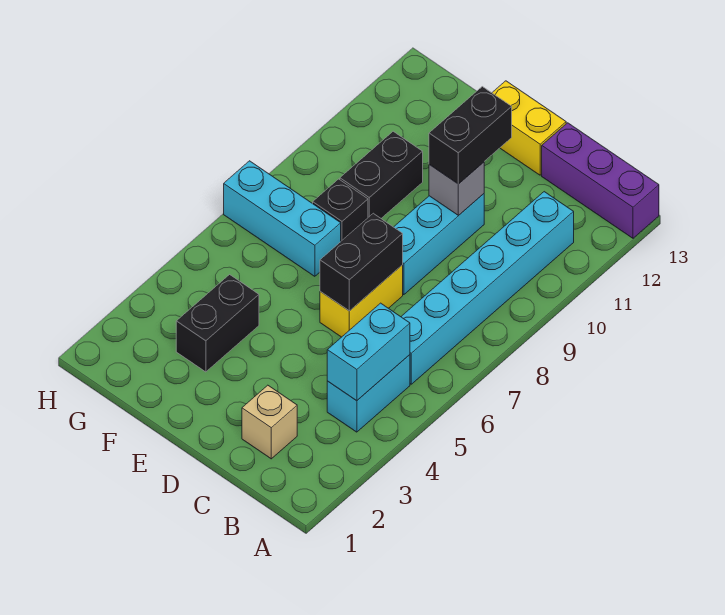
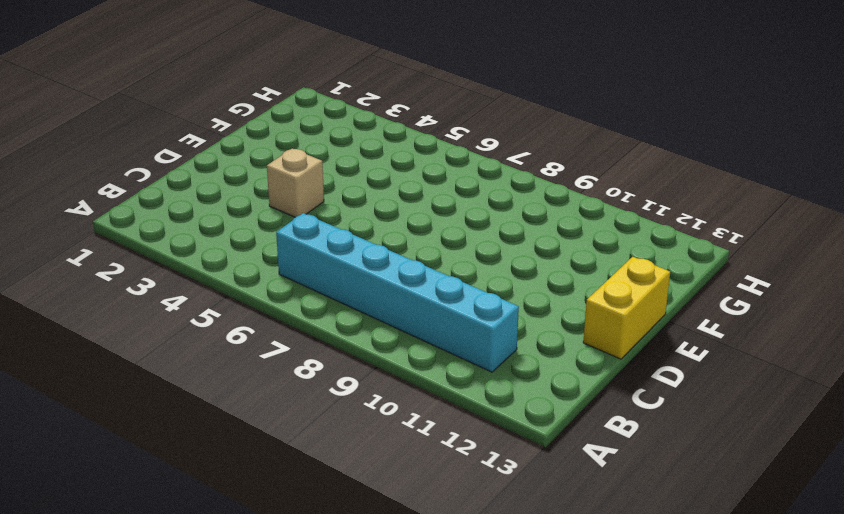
tan 1x1 brick [267,149,324,217] -> tan 1x1 brick moved to [242,385,297,459]
none -> purple 1x3 brick [542,123,659,238]
none -> cyan 1x2 brick [327,355,410,432]
none -> yellow 1x2 brick [320,265,403,337]

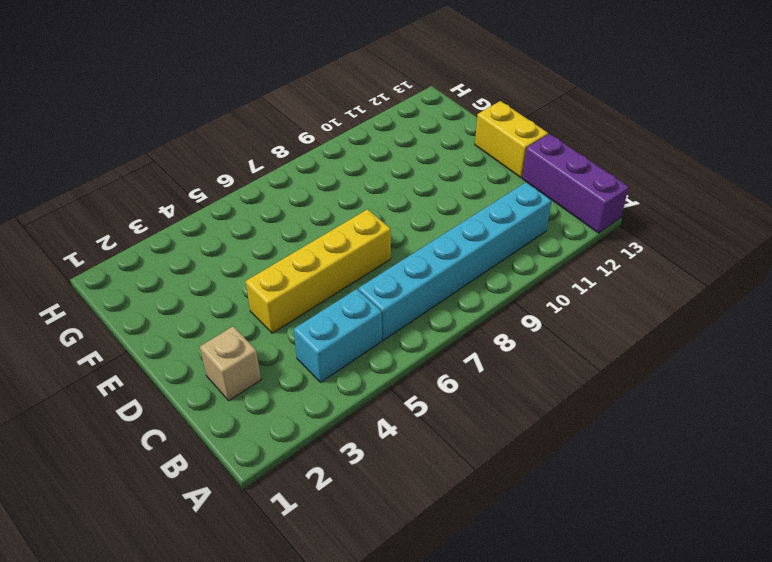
yellow 1x4 brick [246,209,391,333] -> yellow 1x2 brick [320,265,403,337]
none -> cyan 1x3 brick [394,194,484,295]
none -> black 1x2 brick [176,275,259,372]
none -> cyan 1x3 brick [224,161,341,276]

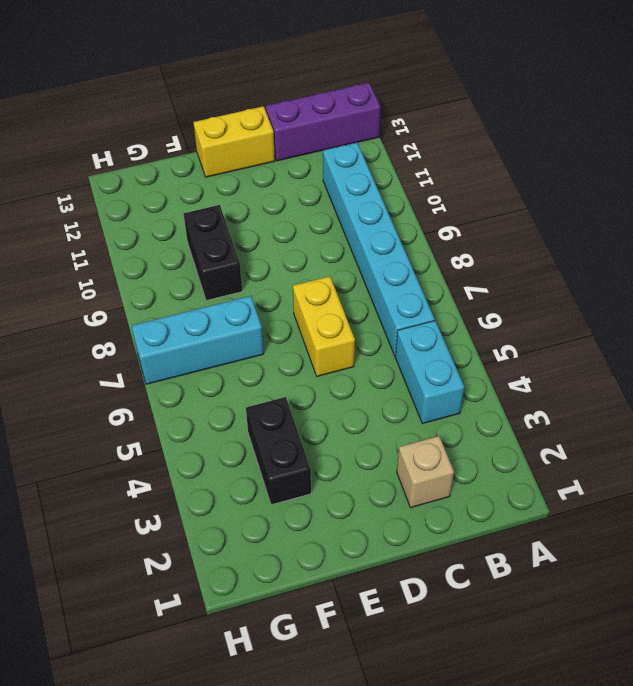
none -> cyan 1x3 brick [394,194,484,295]
none -> black 1x1 brick [313,179,368,241]
none -> cyan 1x2 brick [327,303,410,401]

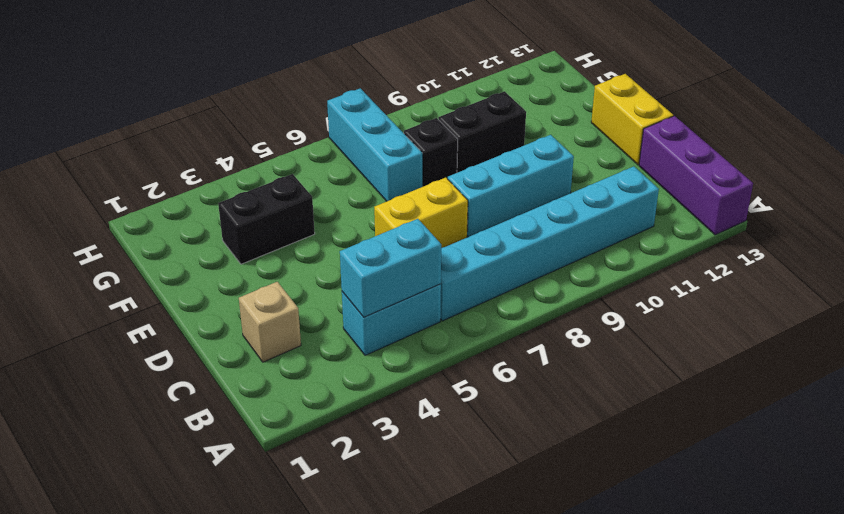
none -> black 1x2 brick [320,213,403,311]
none -> grey 1x1 brick [429,162,484,215]
none -> black 1x2 brick [429,87,512,184]

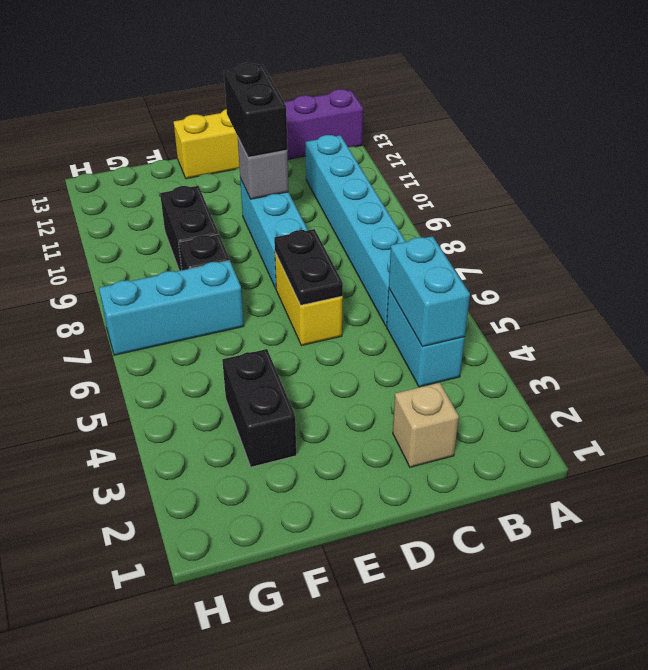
black 1x2 plate [274,229,343,305] -> black 1x2 brick [320,213,403,311]

